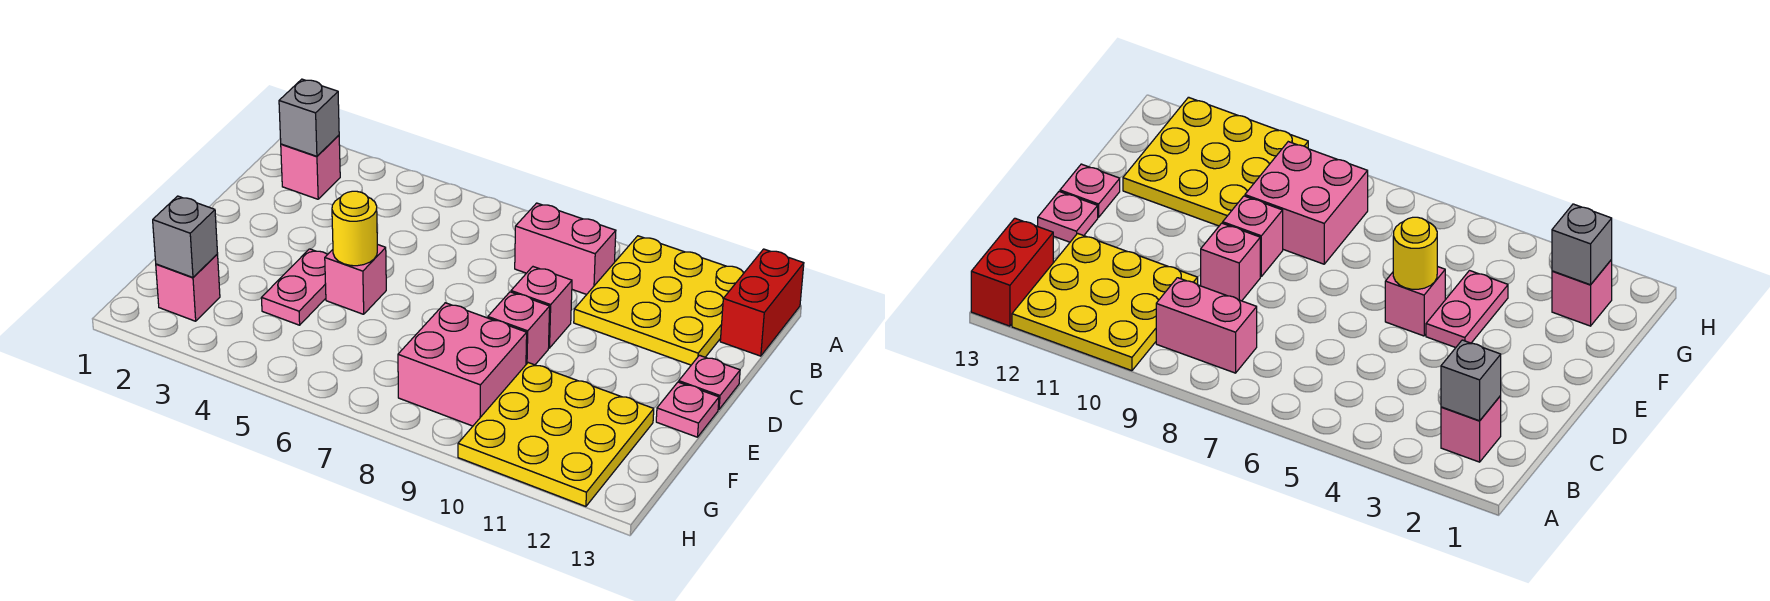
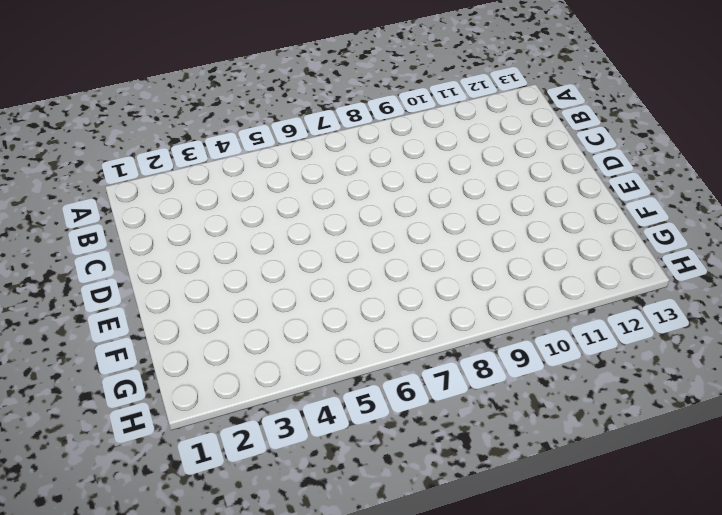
none -> yellow 3x3 plate [574,236,744,365]
none -> red 1x2 brick [720,249,804,356]
none -> pink 1x1 brick [281,135,340,199]

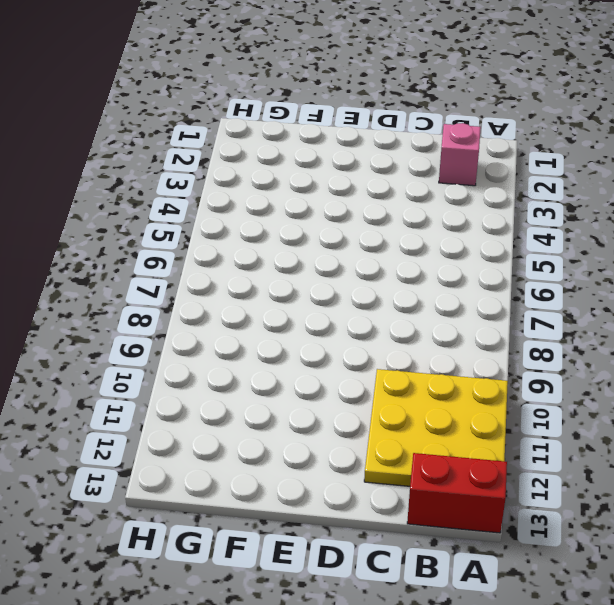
none -> pink 1x2 brick [515,203,616,295]
none -> pink 1x1 brick [511,267,572,348]
none -> pink 1x1 plate [679,355,740,410]

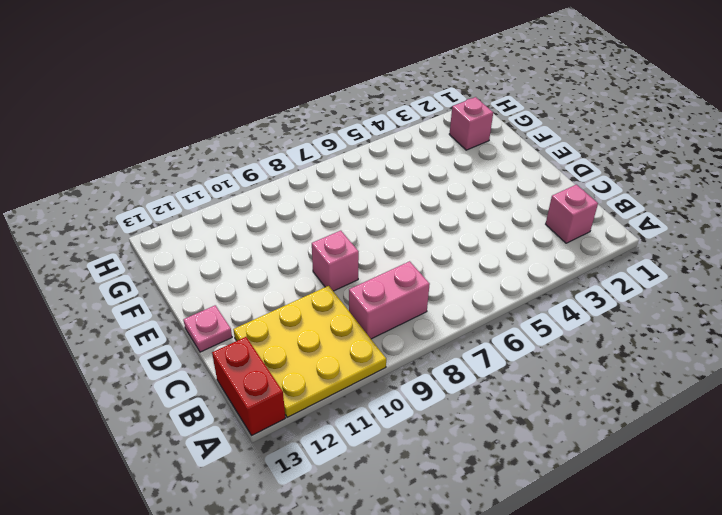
none -> pink 1x2 plate [261,249,327,325]
none -> pink 1x1 brick [325,244,386,314]
none -> pink 1x1 brick [488,292,550,365]

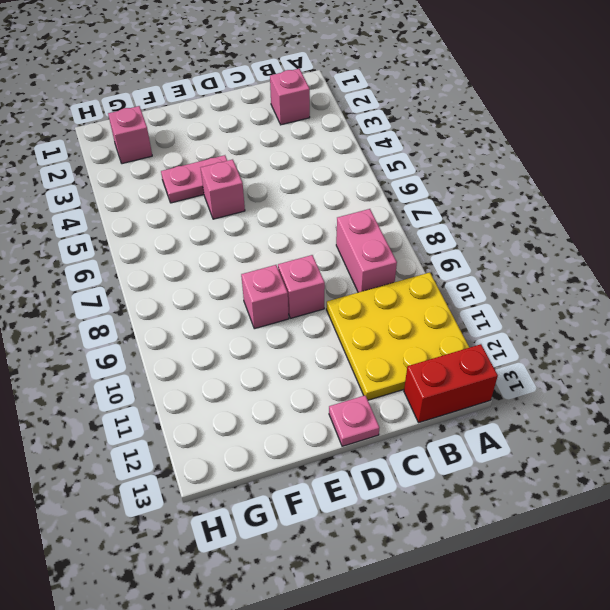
none -> pink 1x1 plate [656,382,719,437]
none -> pink 2x2 brick [398,303,527,426]
none -> yellow 3x3 plate [458,363,654,506]

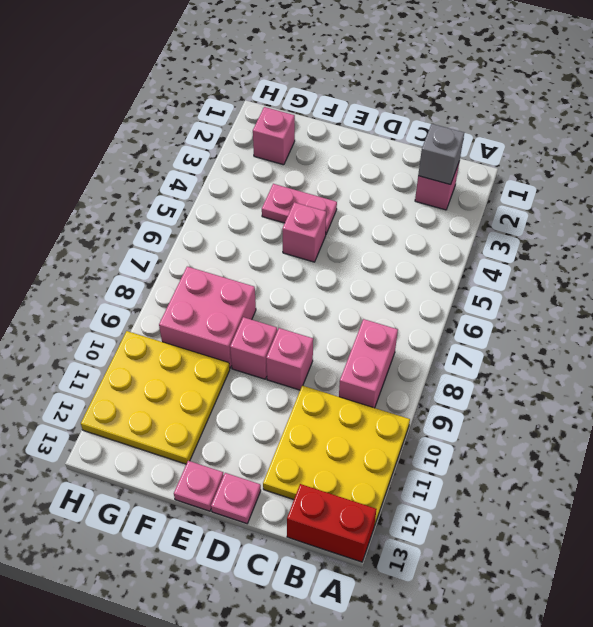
none -> yellow 1x1 round brick [332,191,377,266]
none -> grey 1x1 brick [153,196,218,277]

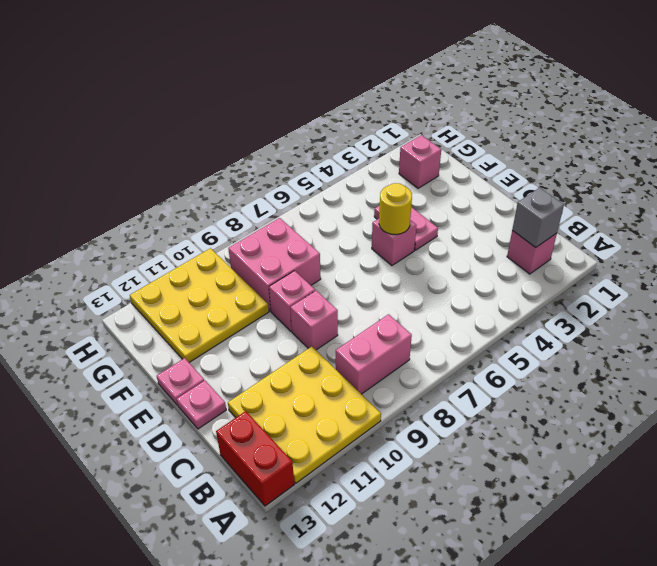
none -> grey 1x1 brick [153,196,218,277]

